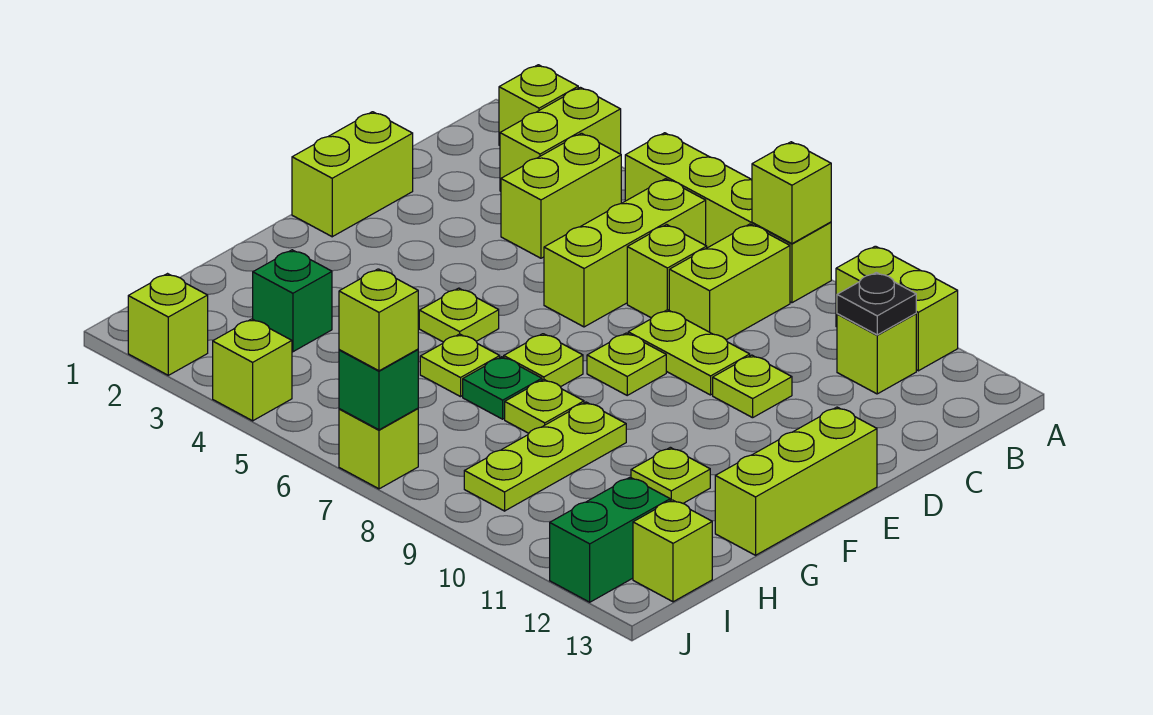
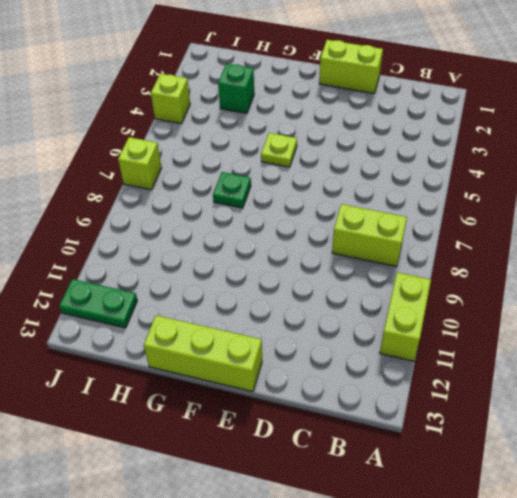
green 1x2 plate [59,279,137,328] -> green 1x2 brick [550,477,670,602]
none -> lime 1x1 brick [499,65,578,145]
none -> lime 1x2 brick [500,87,621,191]
none -> lime 1x4 brick [625,133,831,303]
none -> lime 1x2 brick [501,133,621,258]

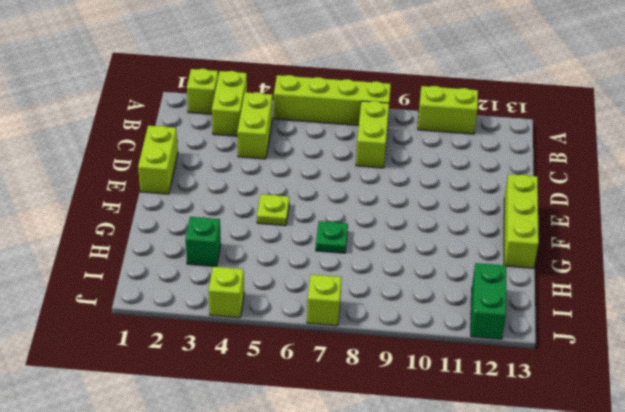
none -> lime 1x3 brick [544,179,706,327]
none -> lime 1x1 brick [837,314,916,394]
none -> lime 1x1 brick [627,225,707,318]
none -> lime 1x2 plate [628,310,750,395]

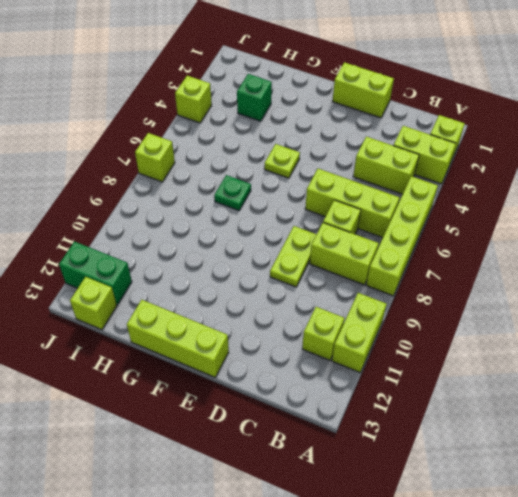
none -> lime 1x1 plate [713,355,792,418]
none -> lime 1x1 plate [587,333,666,395]
none -> lime 1x1 plate [504,334,583,387]
none -> lime 1x1 plate [420,334,500,397]

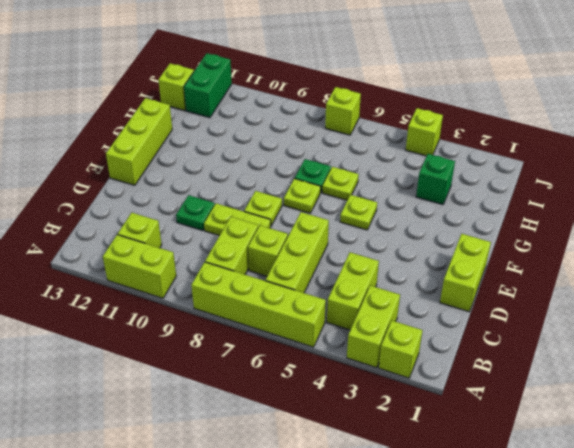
green 1x1 plate [176,195,215,231] -> lime 1x1 plate [713,355,792,418]
none -> lime 1x1 plate [505,380,584,433]
none -> lime 1x3 plate [464,402,626,511]
none -> lime 1x1 plate [631,447,710,503]
none -> lime 1x1 brick [128,274,208,375]

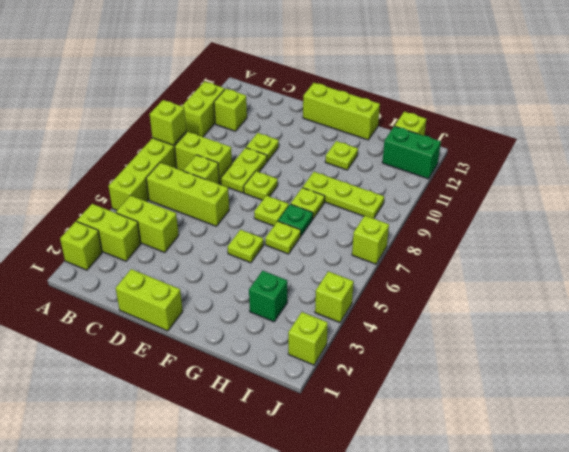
none -> black 1x1 plate [837,272,916,335]
none -> green 1x1 brick [339,349,418,430]
none -> lime 1x1 brick [339,269,418,371]

